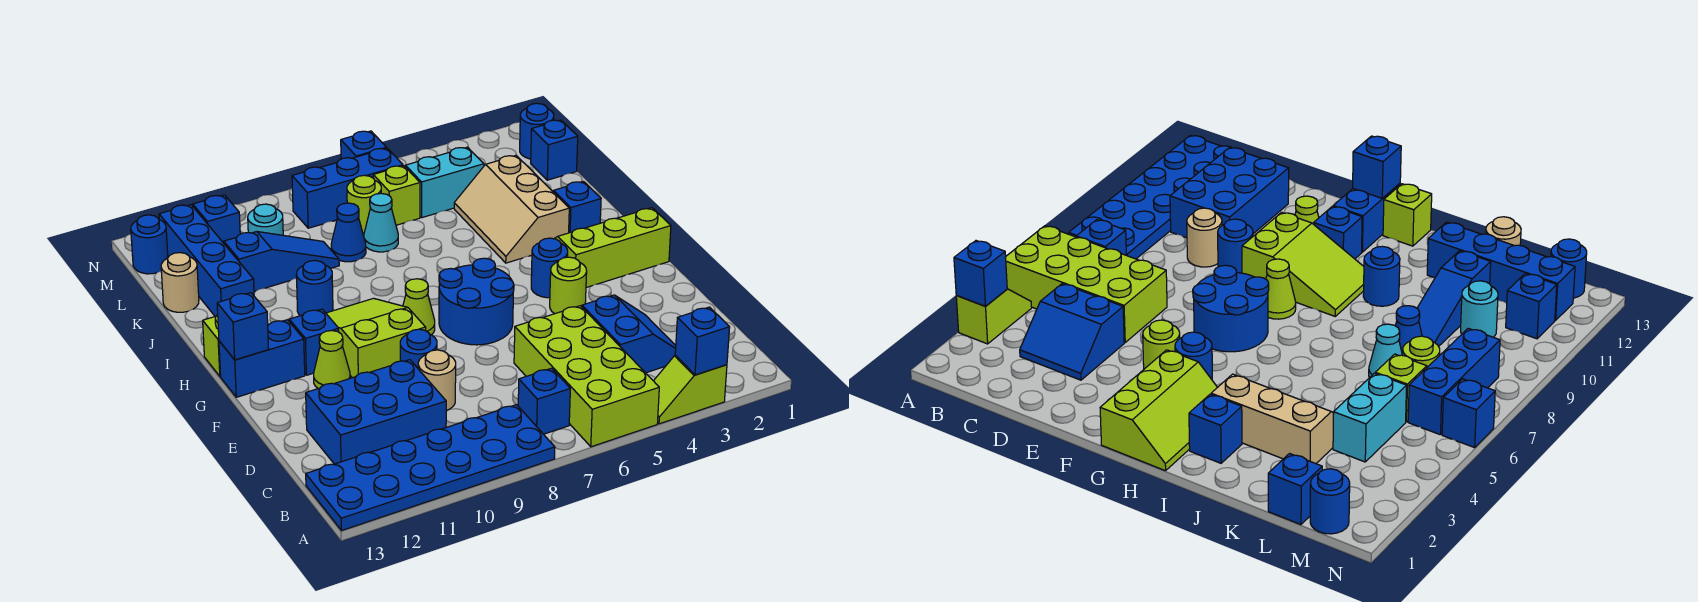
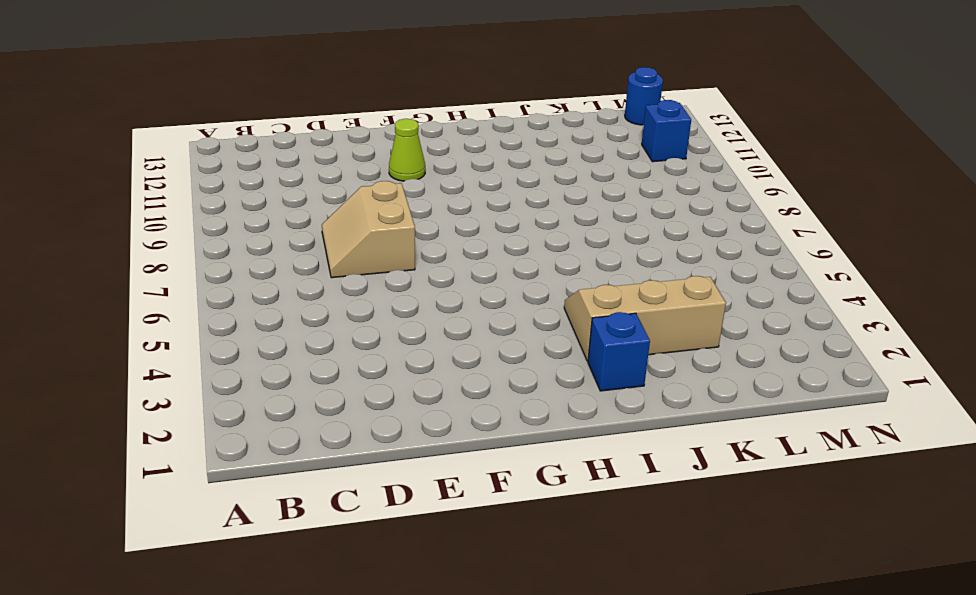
tan 2x2 slope [322,181,415,278] -> none
none -> lime 1x2 slope [654,355,727,424]
none -> lime 2x4 brick [514,306,659,447]
none -> blue 2x6 plate [306,405,555,531]
none -> blue 1x1 brick [518,368,570,434]

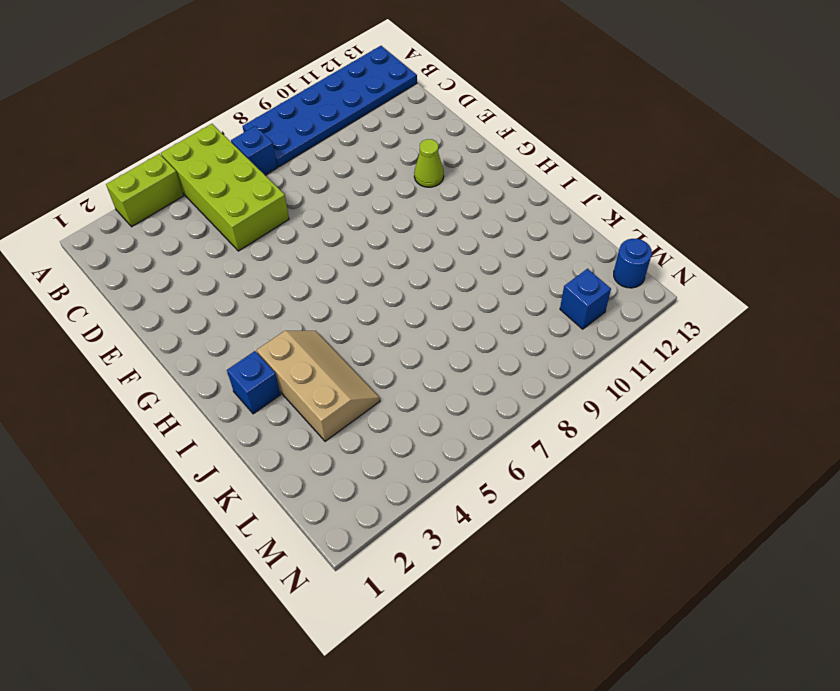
lime 1x2 brick [106,154,183,227] -> lime 1x2 slope [654,355,727,424]
none -> blue 2x2 slope [582,295,676,373]
none -> blue 2x3 brick [306,360,446,464]
none -> tan 1x1 round brick [418,350,456,411]
none -> blue 1x1 round brick [400,329,437,368]

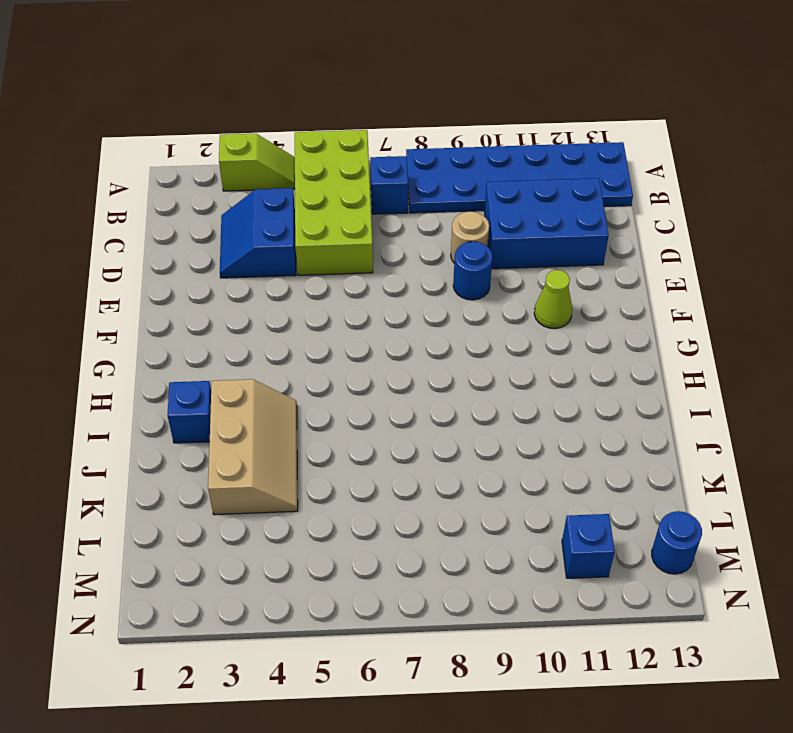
none -> lime 1x1 round brick [550,257,587,314]
none -> blue 2x2 round brick [439,258,514,345]
none -> lime 2x3 slope [326,298,426,378]
none -> lime 2x3 slope [554,208,671,288]

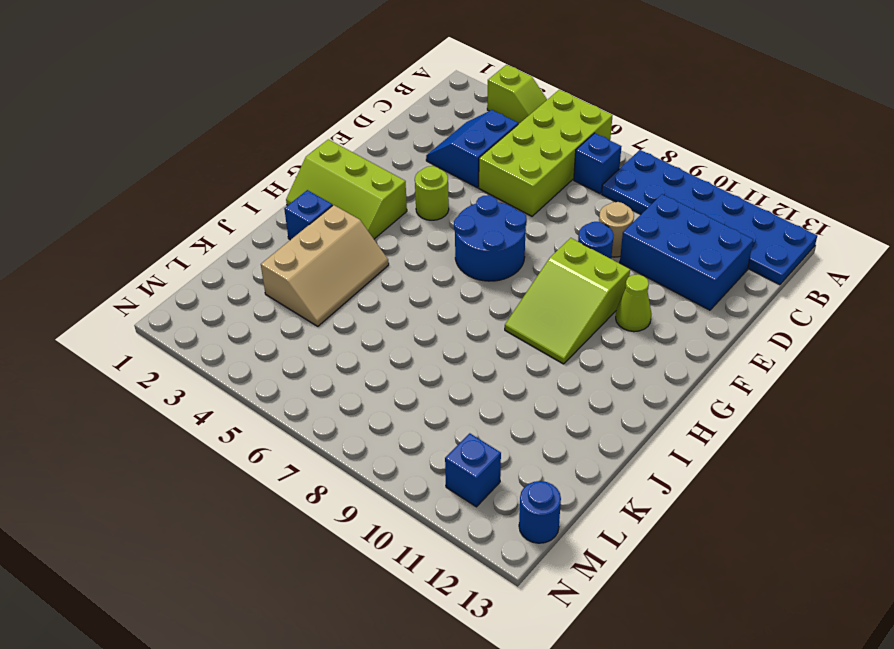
none -> blue 1x1 round brick [531,238,568,298]
none -> lime 1x1 cone [403,279,435,335]
none -> blue 1x1 brick [289,309,339,375]
none -> blue 1x2 brick [219,320,305,397]

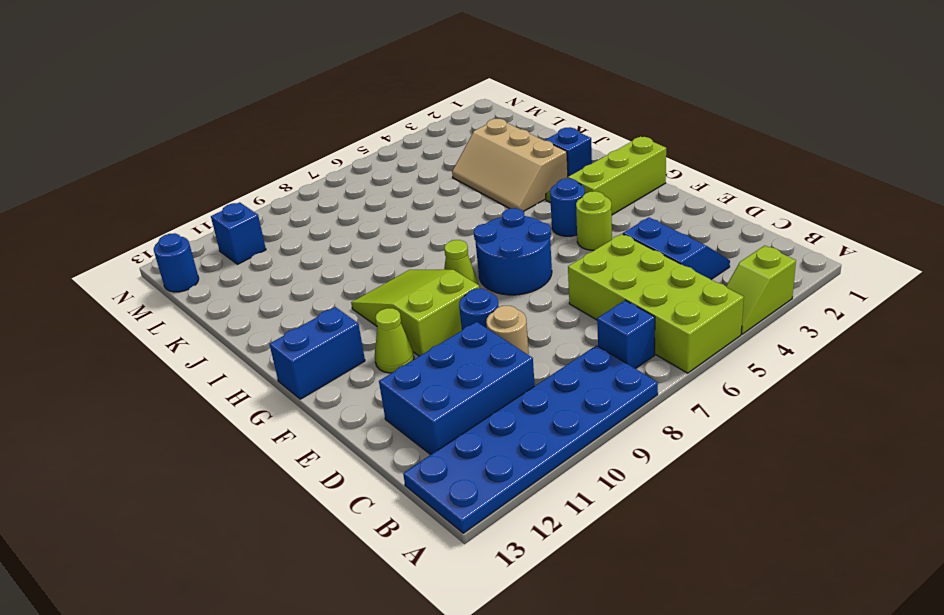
none -> blue 1x1 brick [289,309,339,375]
none -> lime 1x1 brick [203,314,221,376]
none -> blue 1x1 round brick [296,261,333,316]
none -> blue 1x4 brick [159,205,254,316]

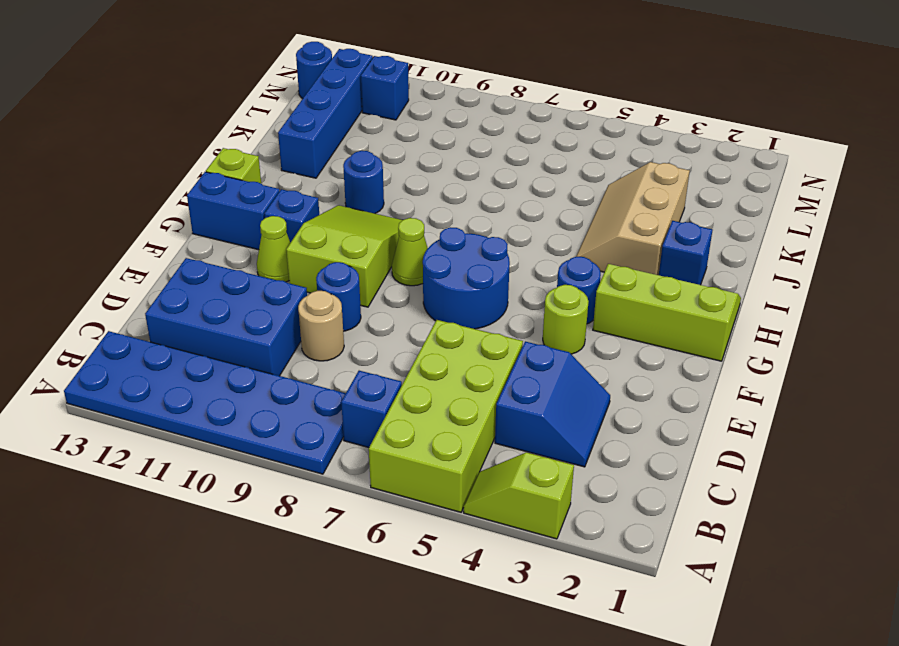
none -> cyan 1x1 cone [364,193,398,252]
none -> blue 1x1 cone [331,203,366,262]
none -> blue 1x3 slope [224,232,339,291]
none -> tan 1x1 round brick [161,253,199,312]

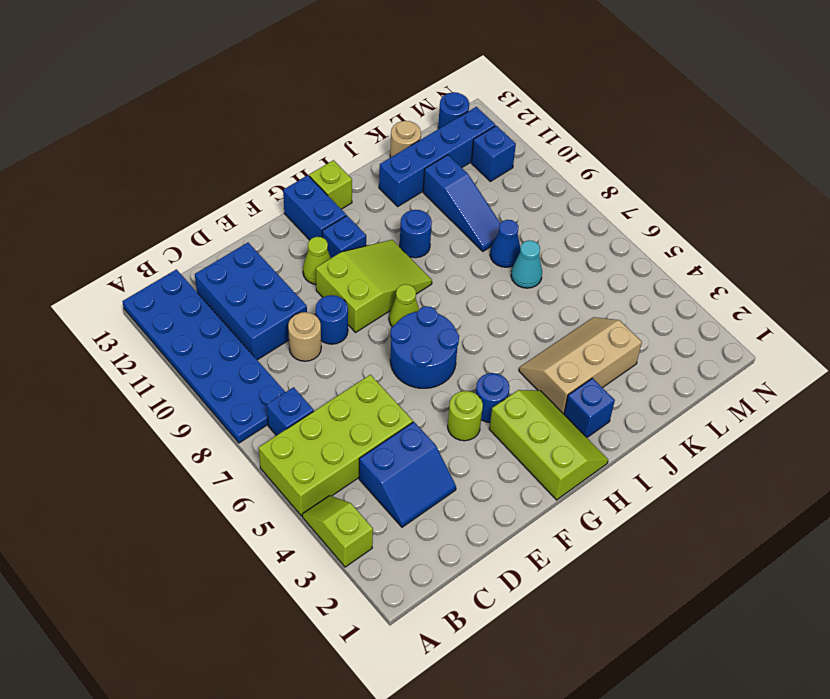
none -> blue 1x1 brick [531,120,578,180]
none -> cyan 1x2 brick [405,147,484,218]
none -> lime 1x1 brick [373,166,420,225]
none -> lime 1x1 round brick [347,175,381,233]

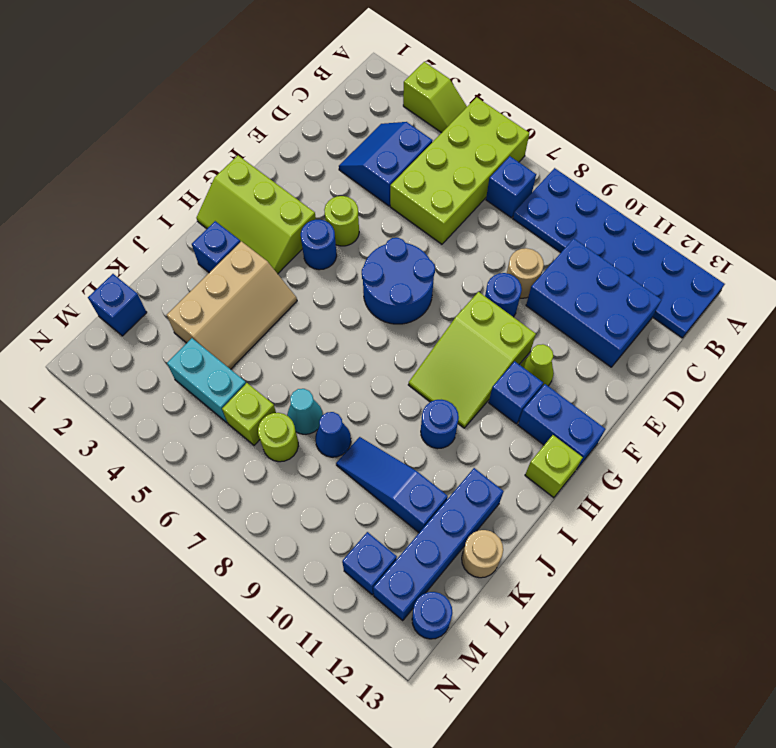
none -> lime 1x1 cone [403,279,435,335]
none -> cyan 1x1 round brick [248,204,283,235]
none -> blue 1x1 round brick [520,103,554,159]
none -> blue 1x3 brick [292,148,403,228]

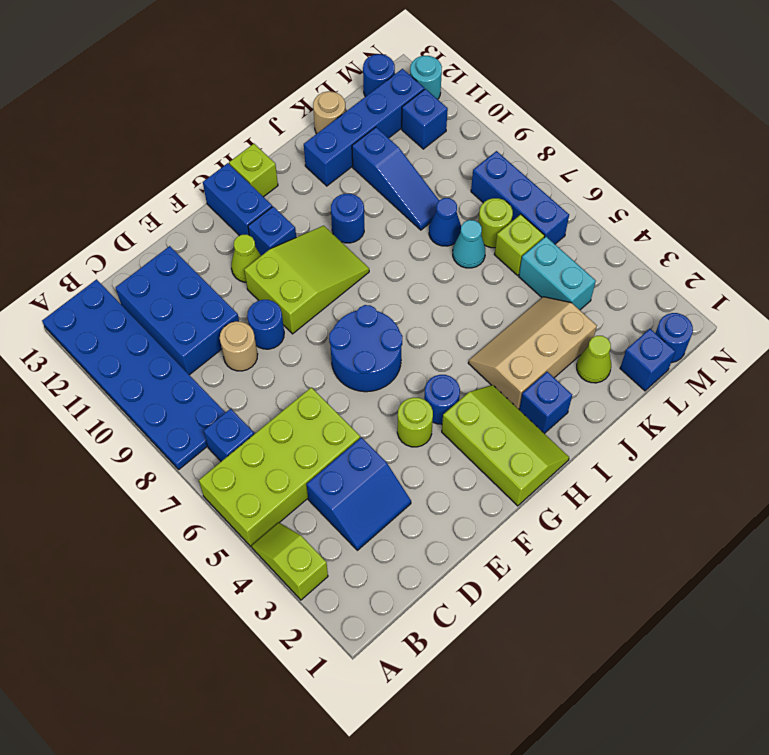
lime 1x1 cone [577,336,611,383] -> lime 1x1 cone moved to [403,279,435,335]
cyan 1x1 round brick [410,56,442,99] -> cyan 1x1 round brick moved to [248,204,283,235]
none -> blue 1x1 brick [341,131,387,159]
none -> blue 1x1 brick [675,307,730,375]
none -> blue 1x1 brick [217,293,269,360]

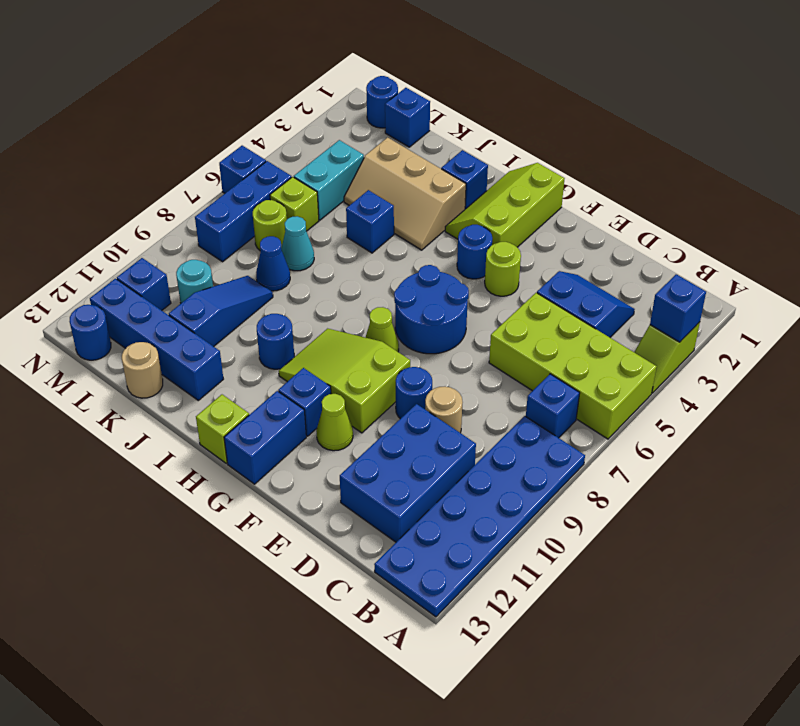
blue 1x1 brick [346,190,394,253] -> blue 1x1 brick moved to [217,293,269,360]

